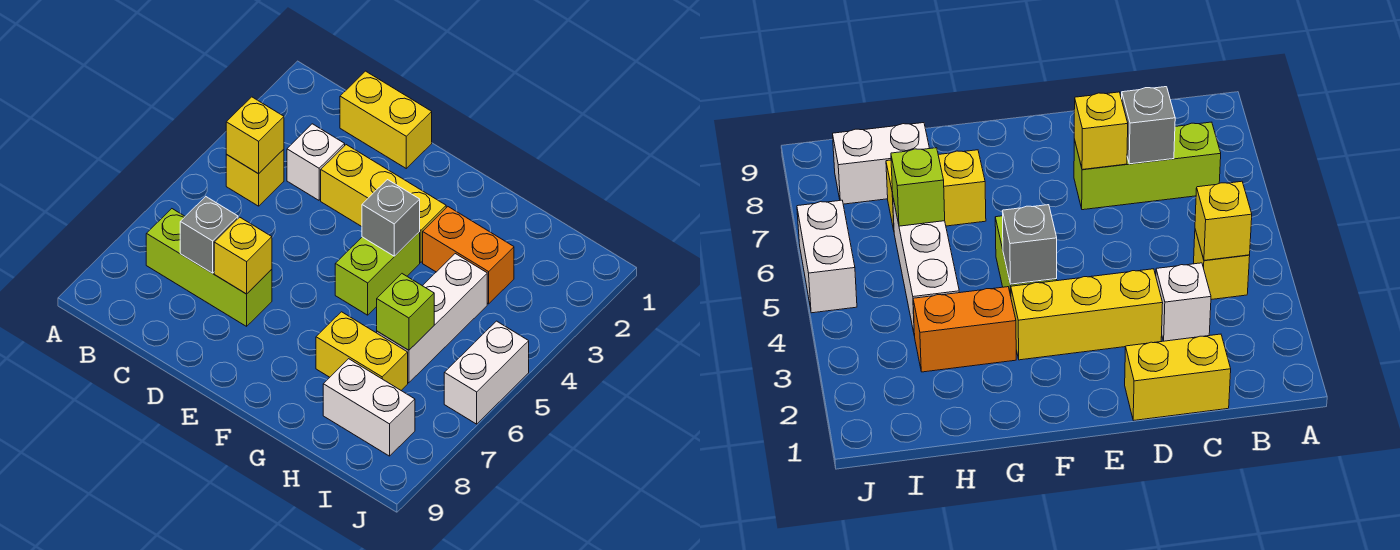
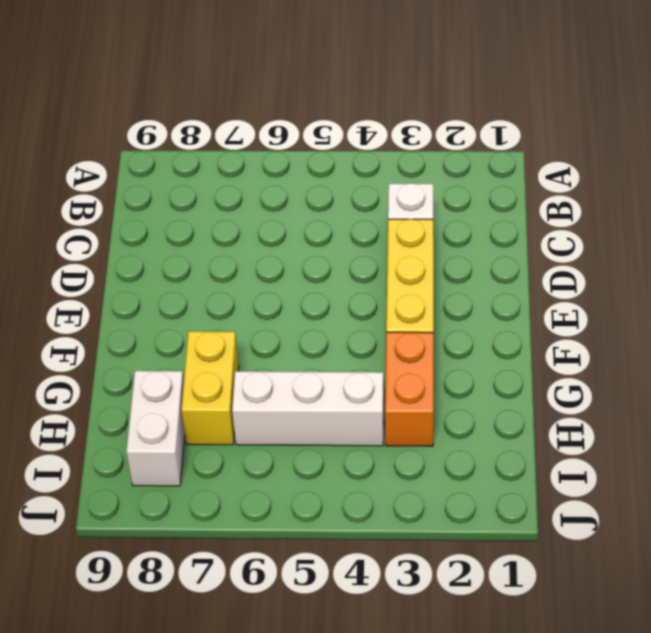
none -> yellow 1x1 brick [226,149,284,206]
none -> lime 1x3 brick [146,209,272,326]
none -> yellow 1x2 brick [340,71,432,168]

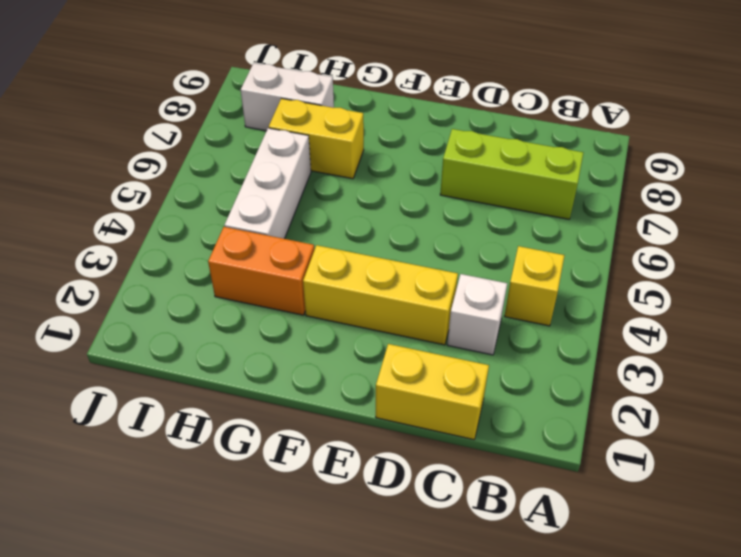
none -> lime 1x2 brick [335,232,420,315]
none -> white 1x2 brick [444,321,529,424]
none -> yellow 1x1 brick [226,97,284,174]

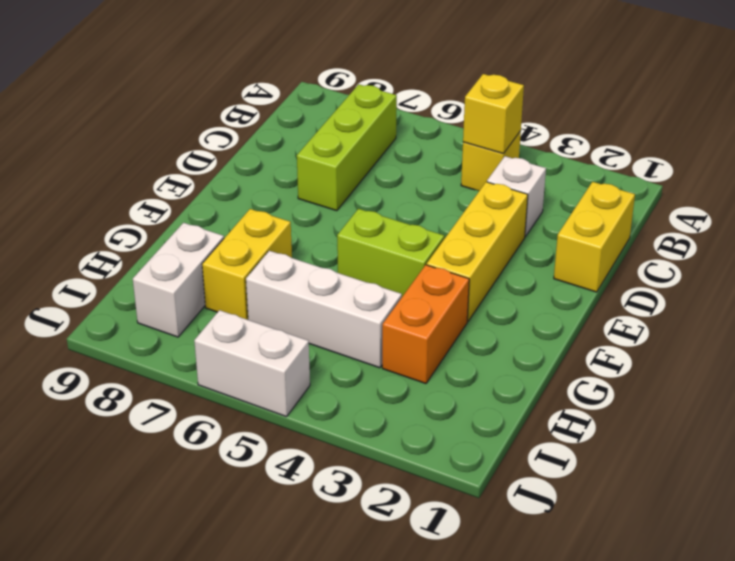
none -> grey 1x1 brick [180,197,238,273]
none -> yellow 1x1 brick [214,217,272,294]
none -> grey 1x1 brick [362,180,420,256]

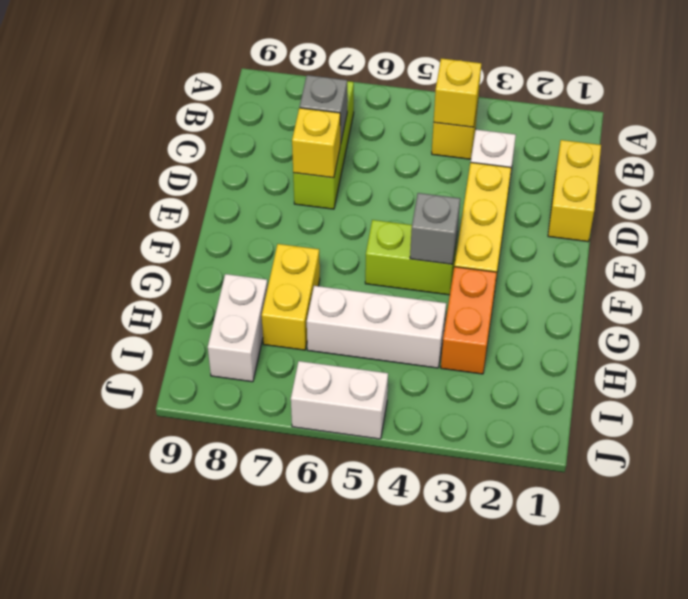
none -> lime 1x1 brick [377,274,434,350]

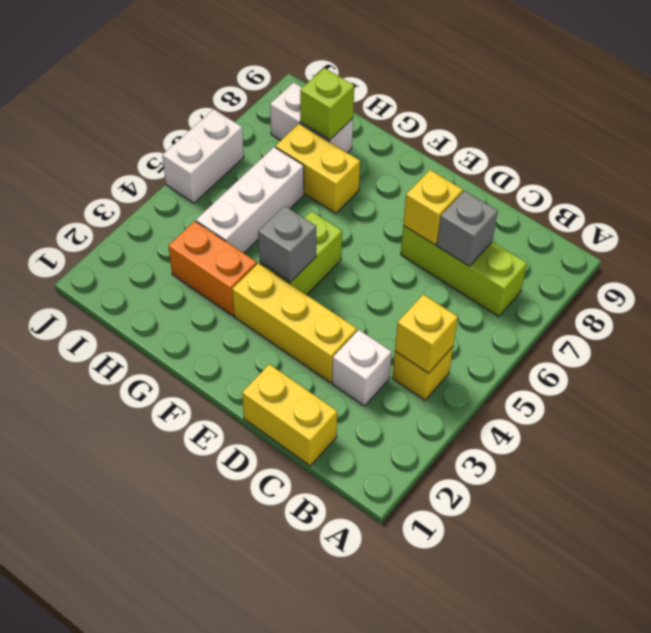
lime 1x1 brick [300,68,354,140] -> lime 1x1 brick moved to [377,274,434,350]

